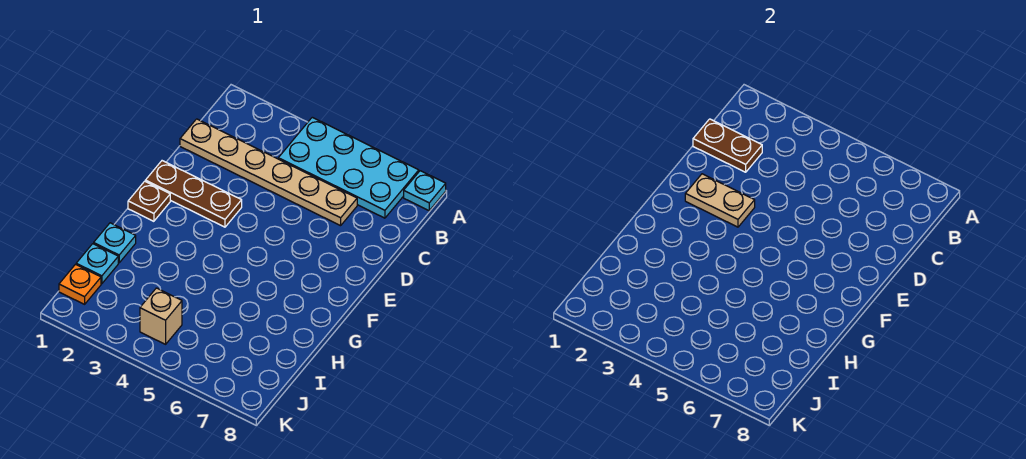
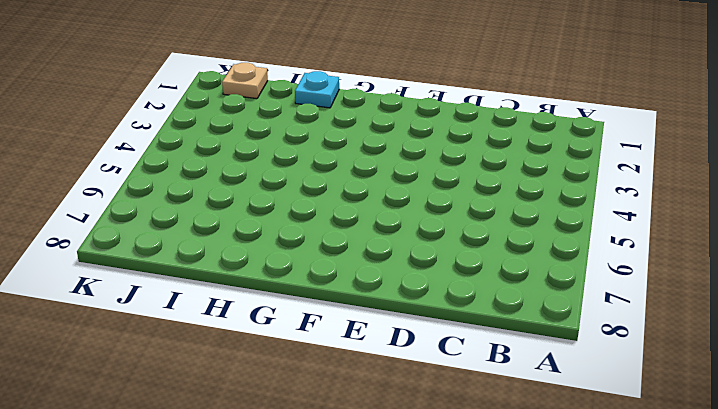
tan 1x1 plate [222,63,268,99] -> orange 1x1 plate [59,264,101,304]
none -> cyan 2x4 plate [278,117,419,218]
none -> cyan 1x1 plate [404,171,446,211]

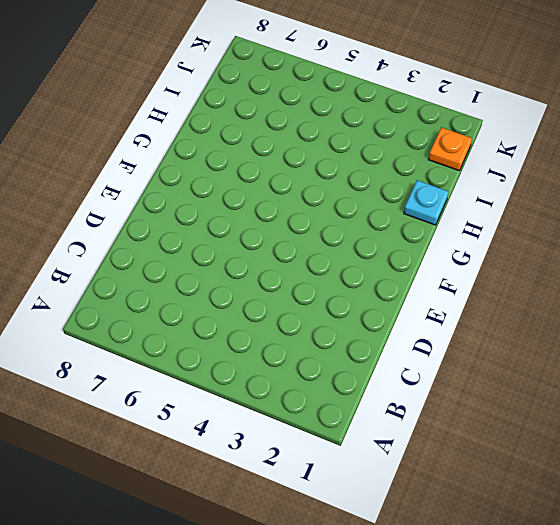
none -> cyan 2x4 plate [278,117,419,218]
none -> cyan 1x1 plate [404,171,446,211]

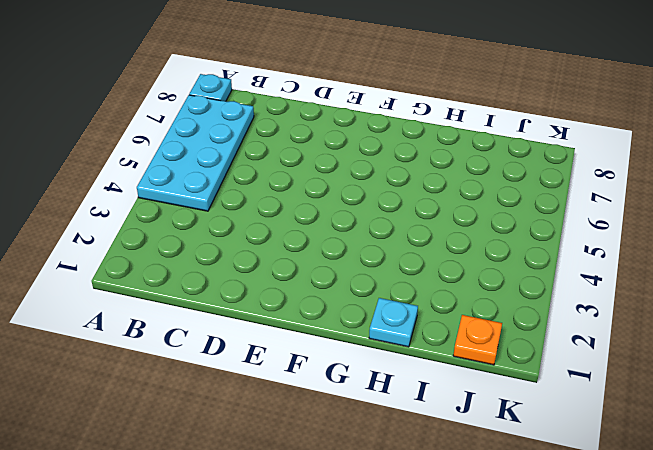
none -> tan 1x6 plate [180,119,357,226]
none -> brown 1x3 plate [145,161,242,227]

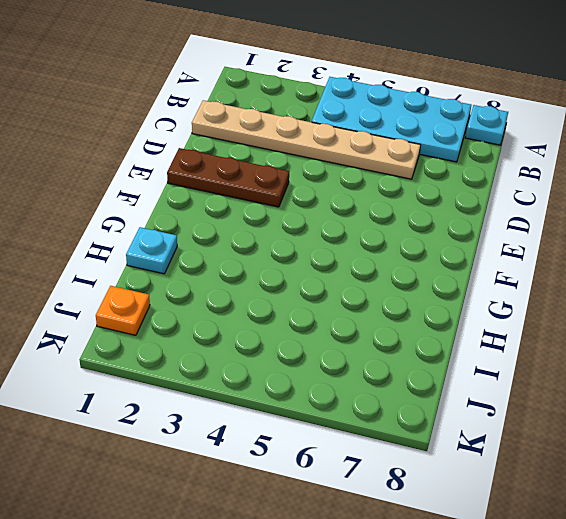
none -> brown 1x1 plate [128,181,170,221]
none -> cyan 1x1 plate [76,244,118,284]

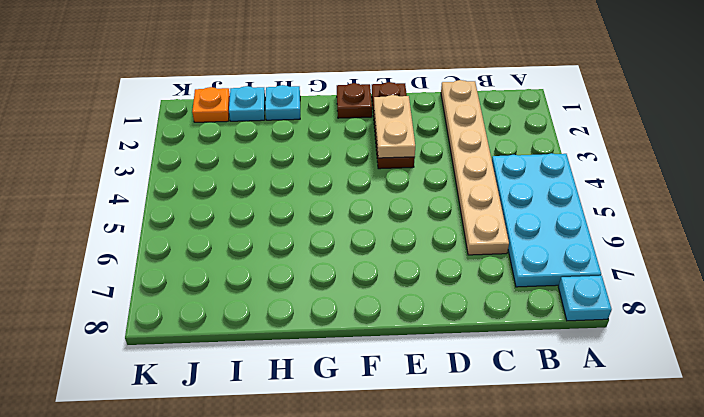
none -> tan 1x1 brick [140,288,182,344]
none -> brown 1x2 plate [693,119,762,172]

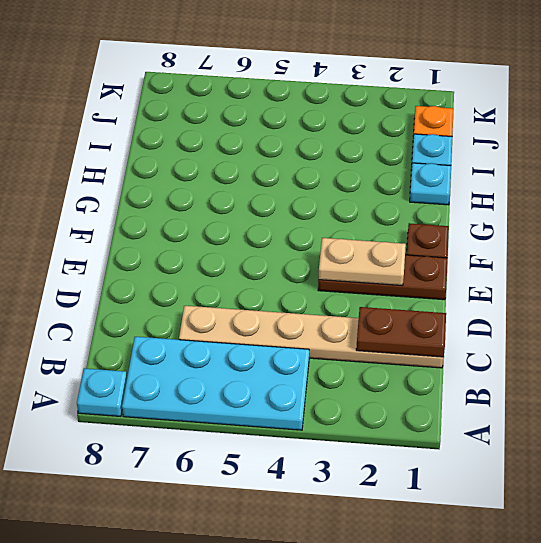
none -> tan 1x1 brick [140,288,182,344]

